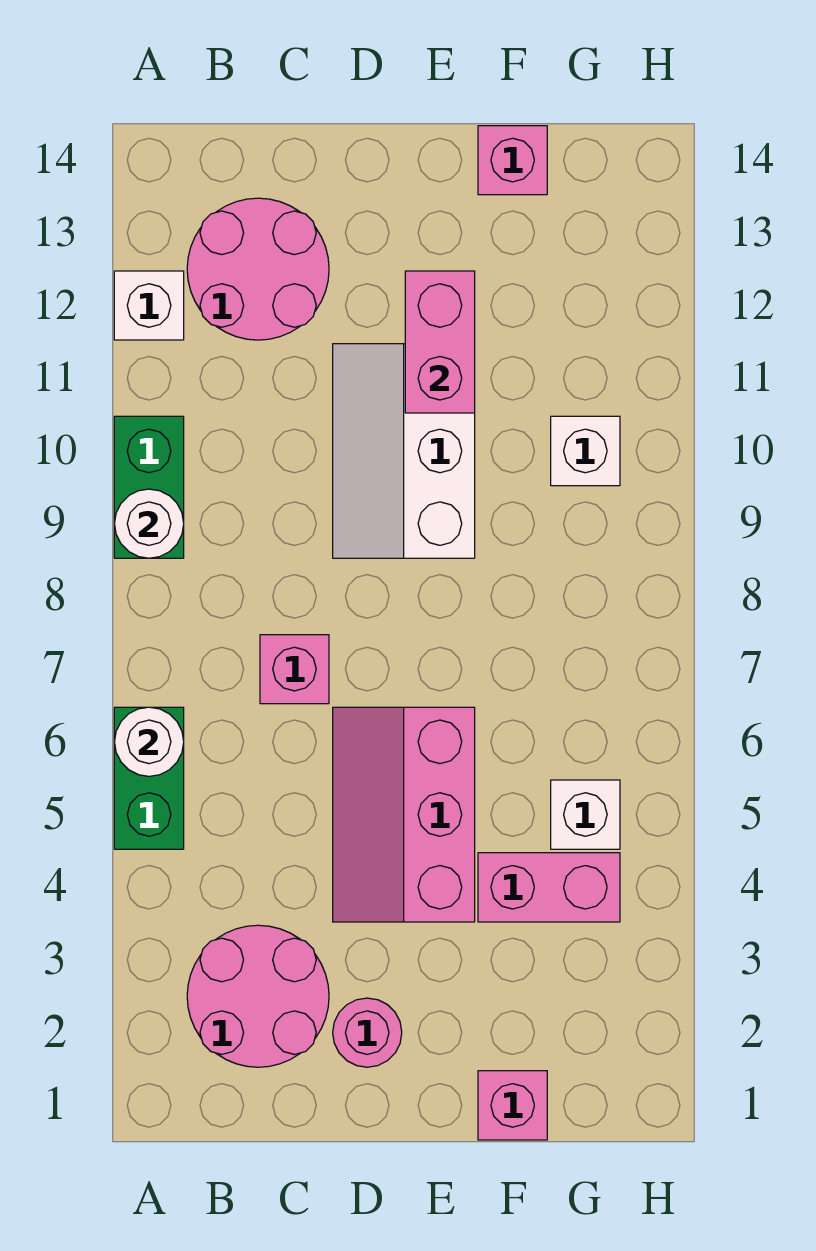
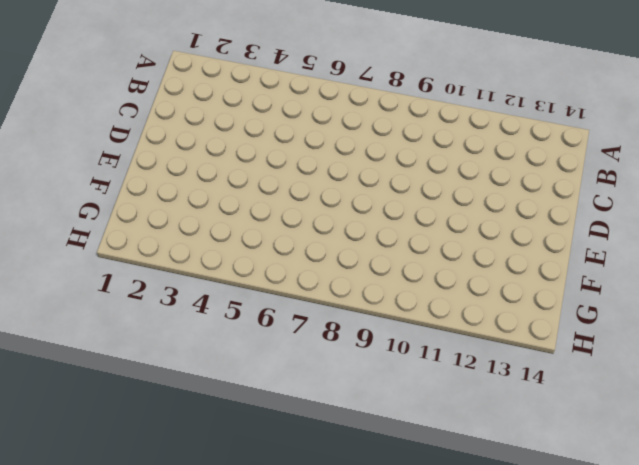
none -> green 1x2 brick [114,707,184,849]
none -> green 1x2 brick [114,416,184,558]
none -> white 1x1 brick [114,271,184,340]

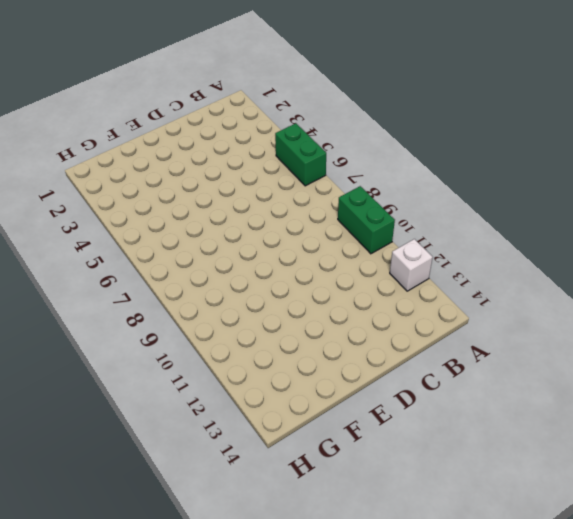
none -> pink 2x2 round brick [187,925,329,1067]
none -> pink 2x2 round brick [187,198,329,340]
none -> pink 1x1 brick [260,635,329,704]

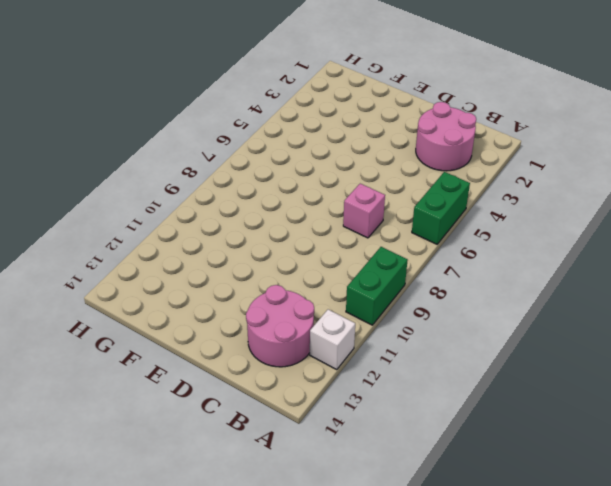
none -> pink 1x1 round brick [333,998,402,1067]
none -> pink 2x3 slope [333,707,475,922]
none -> white 2x3 slope [333,344,475,558]

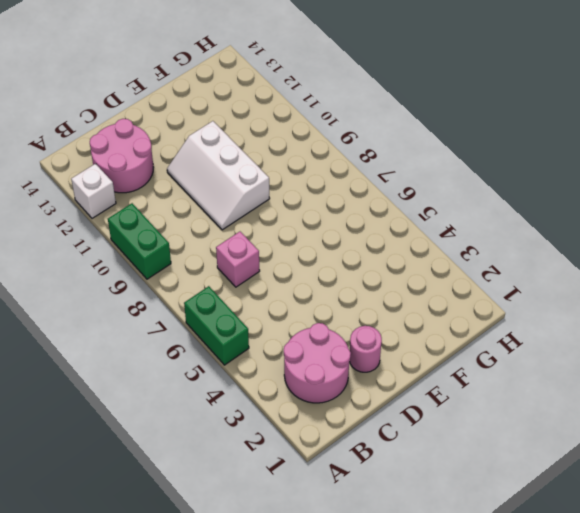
none -> pink 2x3 slope [333,707,475,922]
none -> pink 1x1 brick [478,1071,547,1140]
none -> pink 1x2 brick [478,853,620,922]

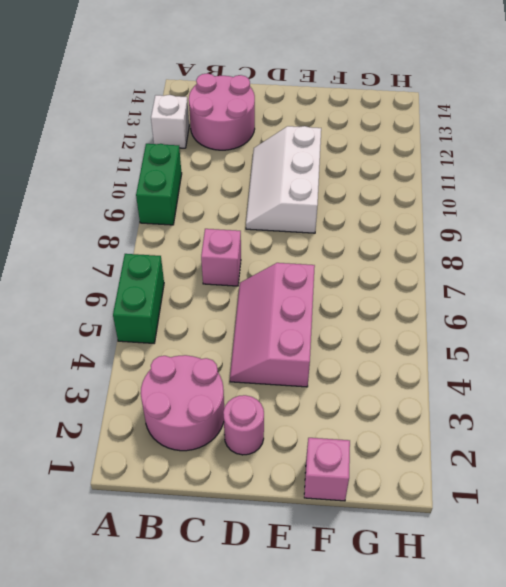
none -> pink 1x2 brick [478,853,620,922]
none -> pink 1x1 brick [478,126,547,195]
none -> white 1x1 brick [551,780,620,849]

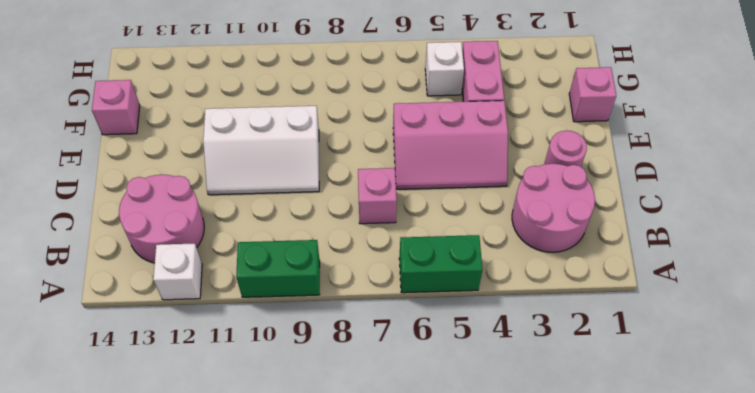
none -> white 1x1 brick [551,416,620,486]
none -> white 1x1 round brick [114,707,184,776]
none -> white 1x1 round brick [114,489,184,558]

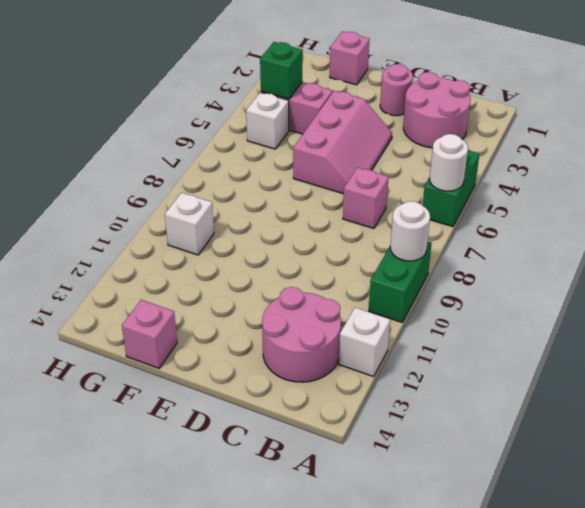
green 1x1 brick [260,42,303,99] -> none
none -> white 2x3 slope [333,344,475,558]
none -> pink 1x2 brick [405,271,475,413]

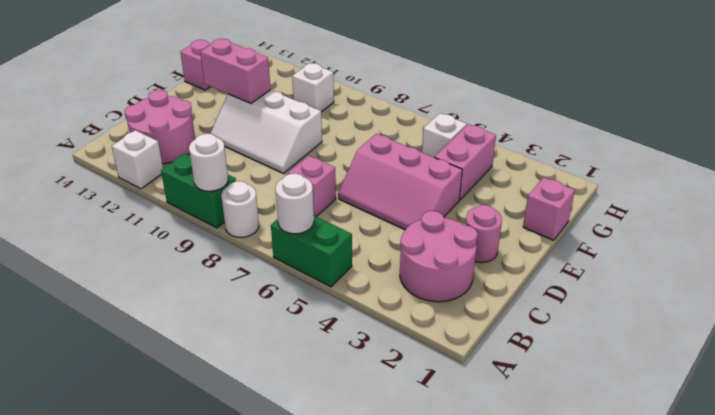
white 1x1 round brick [221,181,259,238] -> none

